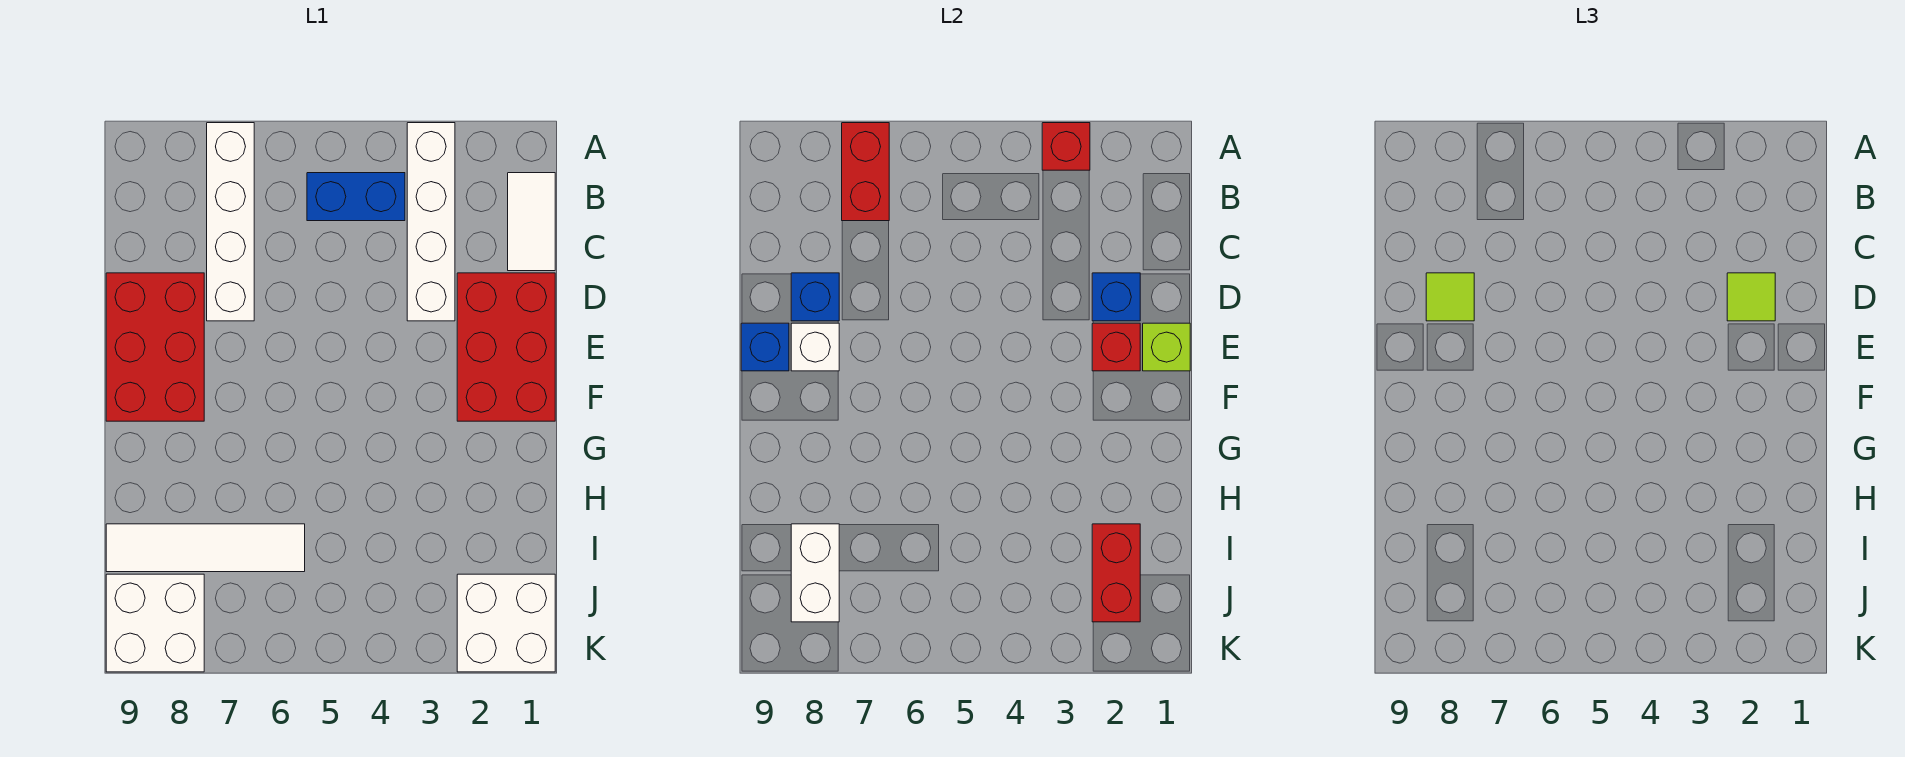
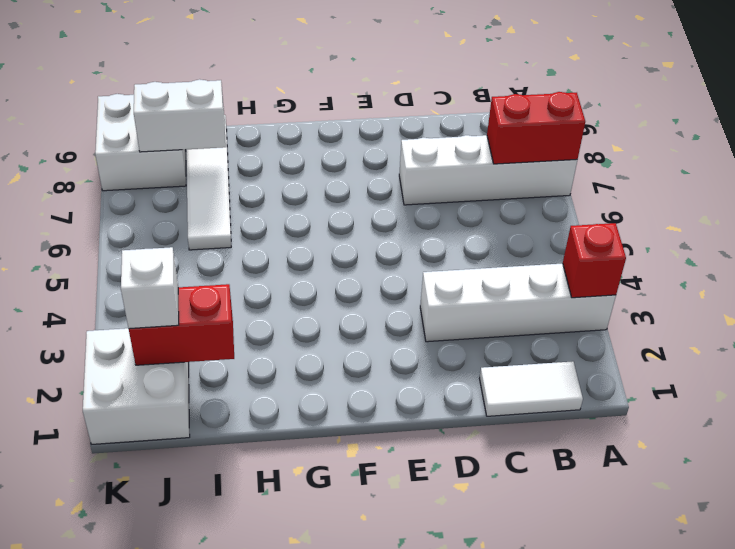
white 1x1 brick [121,247,179,329] -> white 1x1 brick moved to [791,323,839,371]
none -> blue 1x2 brick [307,173,405,221]
none -> red 2x3 brick [457,273,555,421]
none -> red 2x3 brick [106,273,204,421]

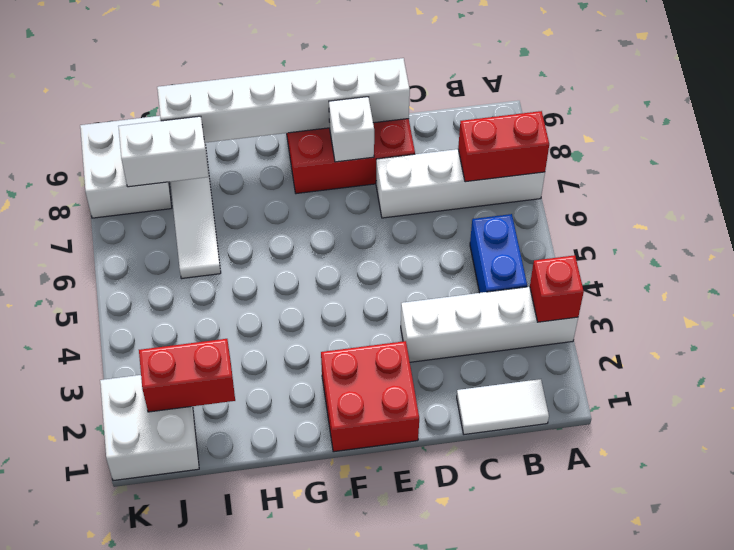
white 1x6 brick [157,58,410,143] -> blue 1x1 brick [741,323,789,371]
red 2x2 brick [321,341,419,452] -> red 2x3 brick [457,273,555,421]
none -> blue 1x1 brick [1092,273,1140,321]
none -> blue 1x1 brick [791,273,839,321]
none -> lime 1x1 brick [1143,323,1190,371]

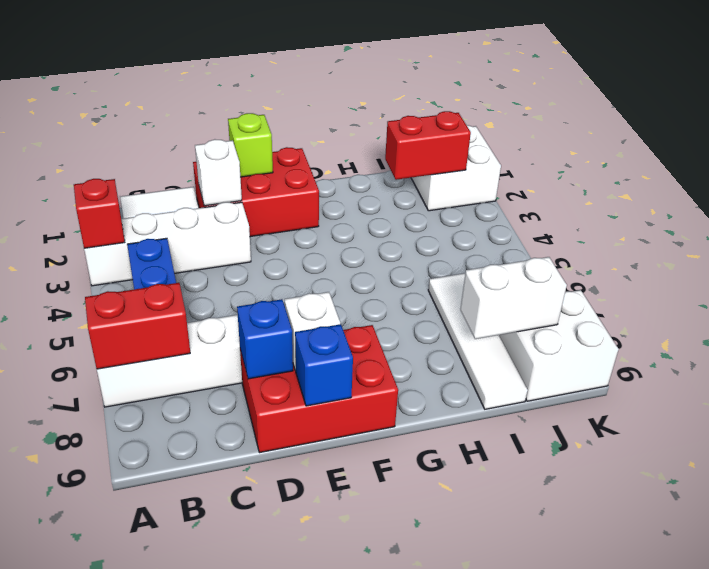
white 1x1 brick [195,139,242,206] -> blue 1x1 brick [1092,273,1140,321]
none -> red 1x1 brick [1092,323,1140,371]
none -> lime 1x1 tile [1727,273,1775,321]
none -> lime 1x1 tile [1426,273,1474,321]

